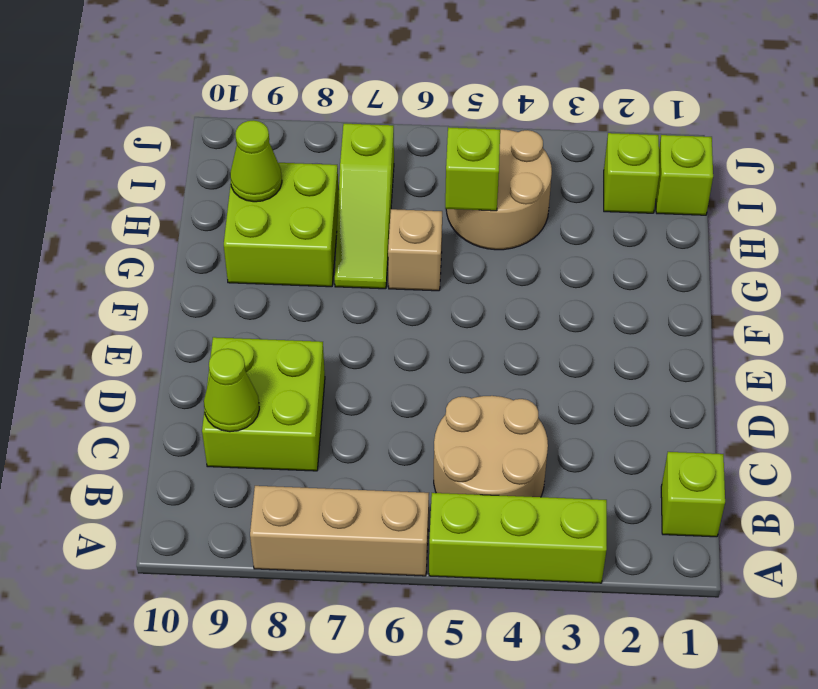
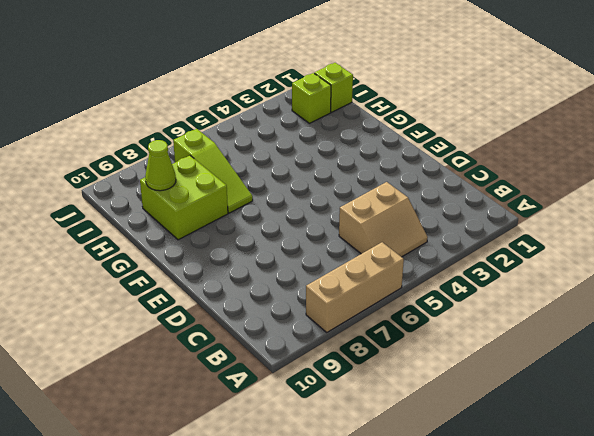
tan 2x2 slope [339,182,428,257] -> tan 2x2 round brick [434,396,548,497]
none -> lime 1x3 brick [429,493,607,583]
none -> lime 1x1 brick [661,452,725,537]
none -> lime 2x2 brick [202,337,325,471]

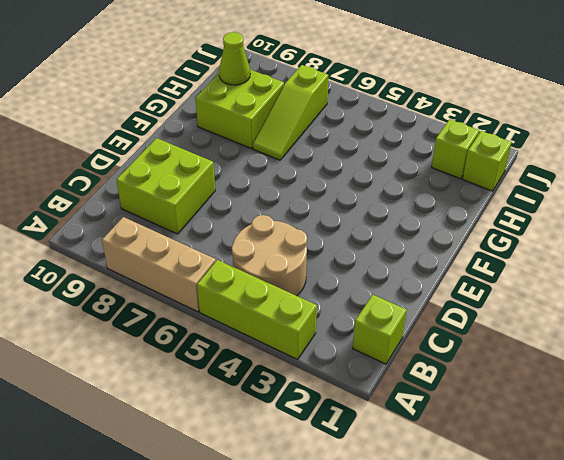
none -> tan 1x1 brick [388,209,442,291]
none -> tan 2x2 round brick [446,129,552,250]
none -> lime 1x1 cone [204,349,259,432]

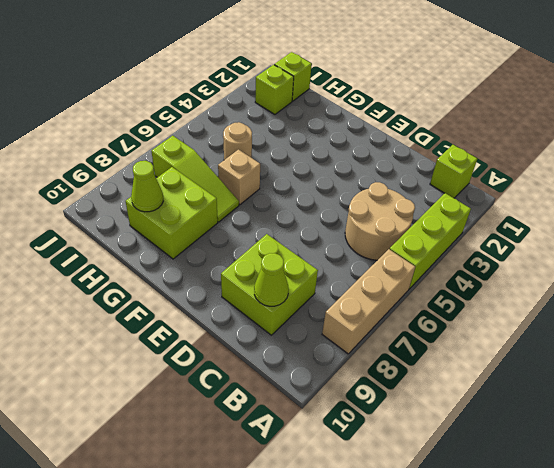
tan 1x1 round brick [223,122,252,160] -> tan 2x2 round brick [446,129,552,250]
none -> lime 1x1 brick [445,127,500,211]

